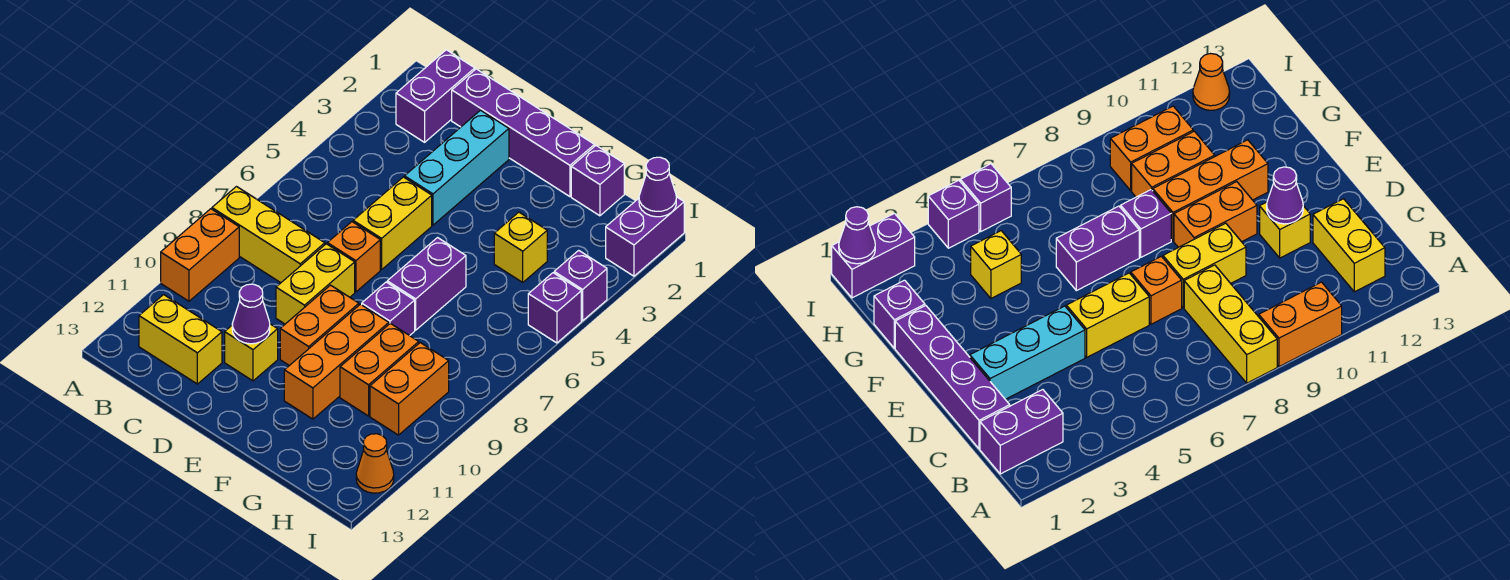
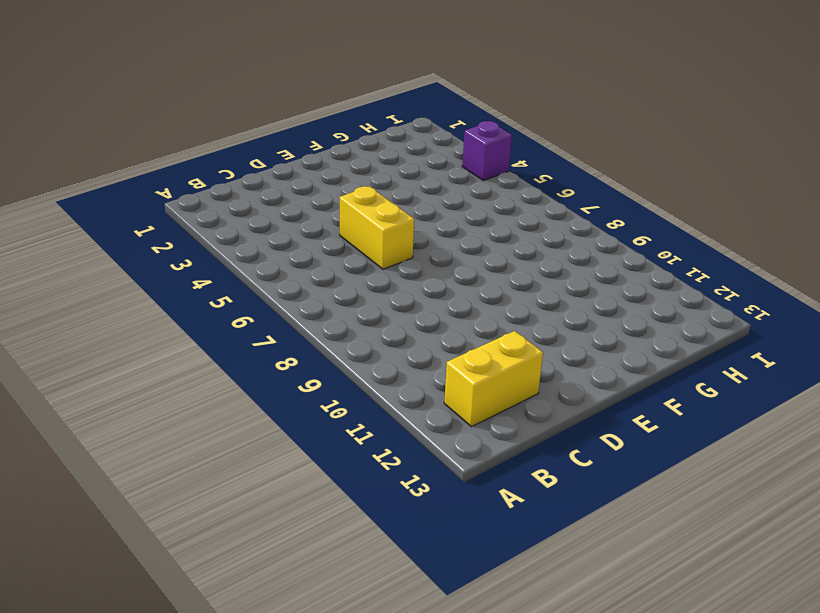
none -> yellow 1x3 brick [212,187,325,283]
none -> orange 1x2 brick [161,209,239,301]
none -> purple 1x2 brick [396,50,475,142]

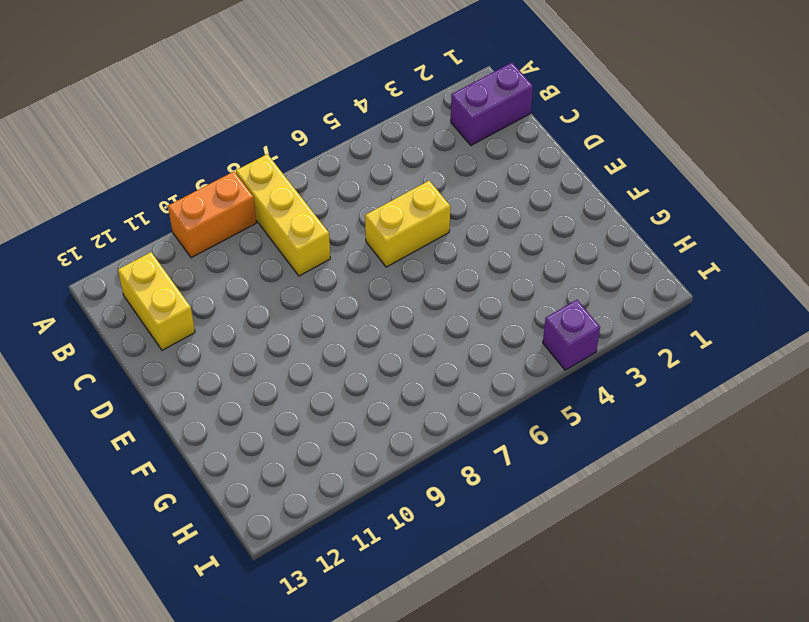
none -> purple 1x4 brick [452,69,594,197]
none -> cyan 1x3 brick [405,110,509,225]
none -> orange 1x1 brick [327,222,380,292]

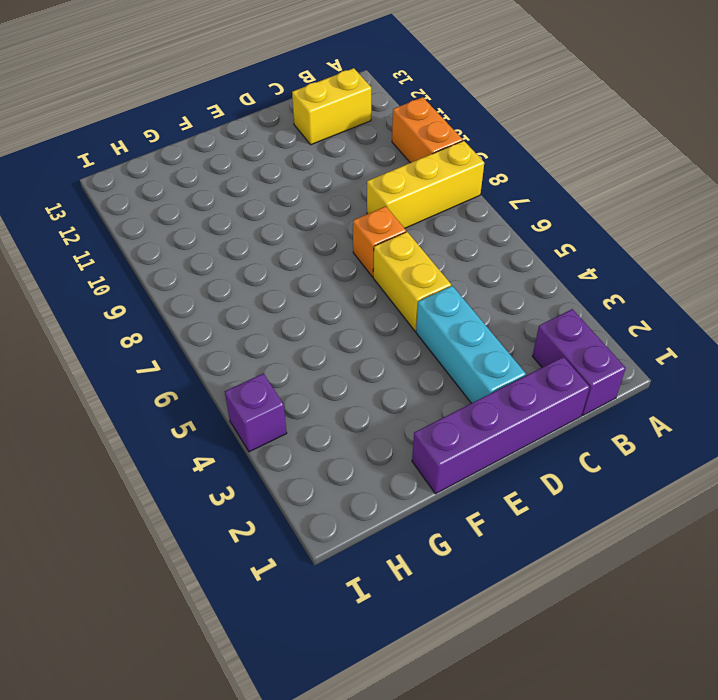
none -> yellow 1x2 brick [276,244,355,324]
none -> yellow 1x1 brick [225,324,278,381]
none -> orange 1x2 brick [280,285,359,366]

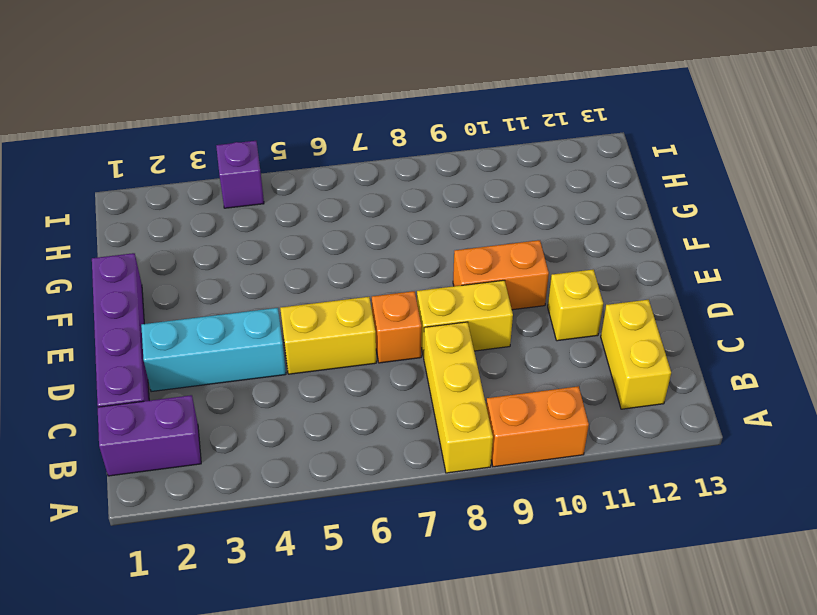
none -> purple 1x2 brick [387,238,466,330]
none -> purple 1x1 brick [362,282,415,336]
none -> orange 1x3 brick [284,304,389,419]

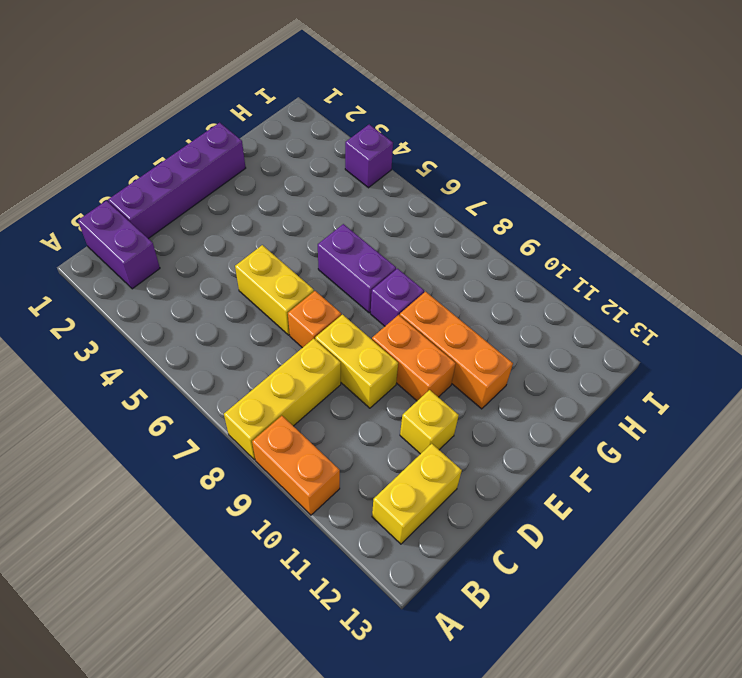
none -> cyan 1x3 brick [405,110,509,225]
none -> purple 1x1 brick [571,146,624,216]
none -> yellow 1x1 brick [494,212,547,282]

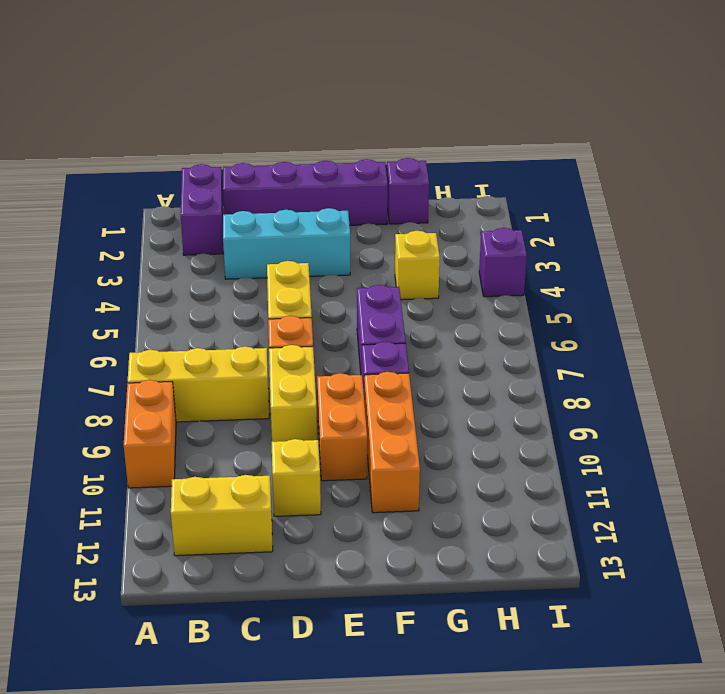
cyan 1x3 brick [223,208,350,279] -> cyan 1x3 brick turned to [405,110,509,225]
none -> orange 1x2 brick [340,323,419,416]
none -> orange 1x2 brick [370,343,449,435]
none -> purple 1x2 brick [606,197,684,276]

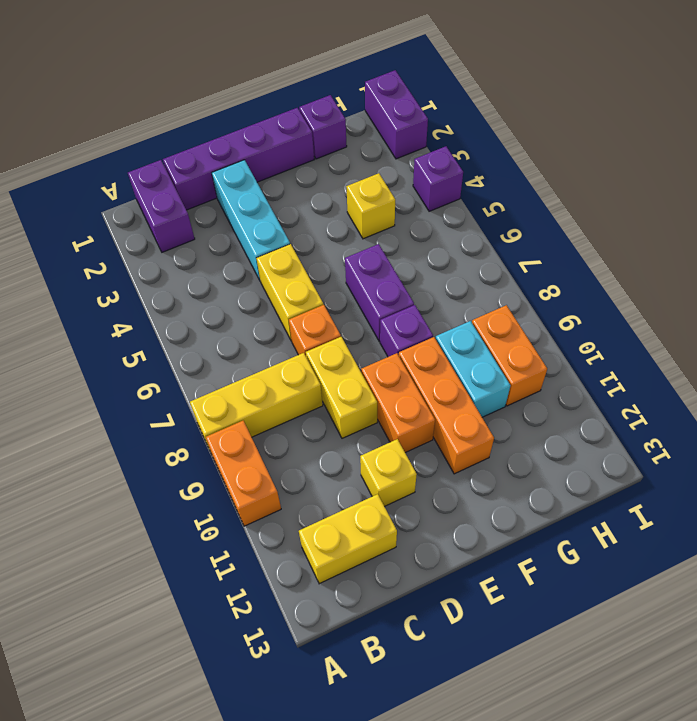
cyan 1x2 brick [436,321,510,417] -> orange 1x2 brick [340,323,419,416]
none -> purple 1x1 brick [528,273,581,343]
none -> orange 1x1 cone [356,434,394,493]
none -> purple 1x1 cone [232,284,270,344]

